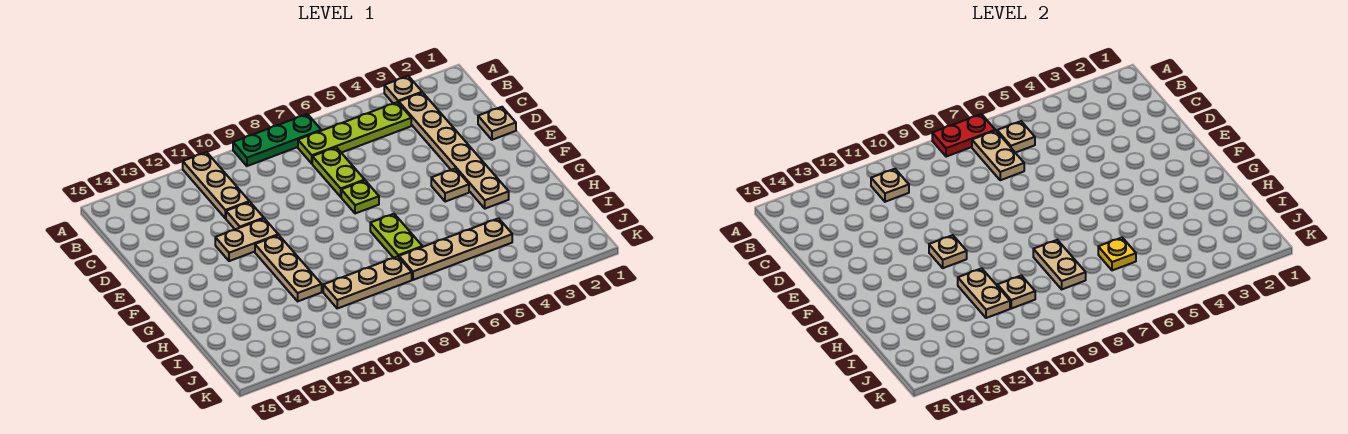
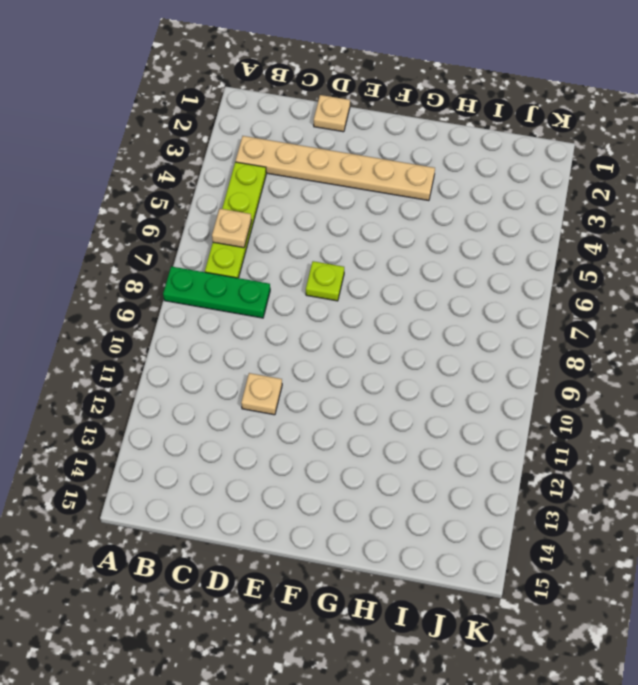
green 1x3 plate [163,266,270,318] -> green 1x3 plate turned to [233,114,321,166]
none -> tan 1x1 plate [384,76,422,104]
none -> tan 1x3 plate [183,152,249,218]
none -> lime 1x2 plate [312,147,365,197]

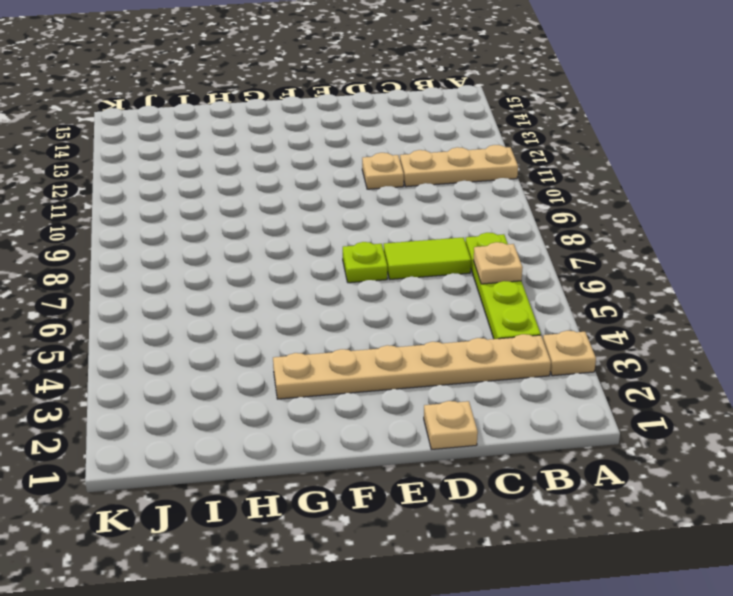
lime 1x2 tile [384,237,471,279] -> lime 1x2 plate [312,147,365,197]
none -> green 1x3 plate [233,114,321,166]
none -> tan 1x2 plate [215,219,278,261]
none -> tan 1x1 plate [431,169,469,202]

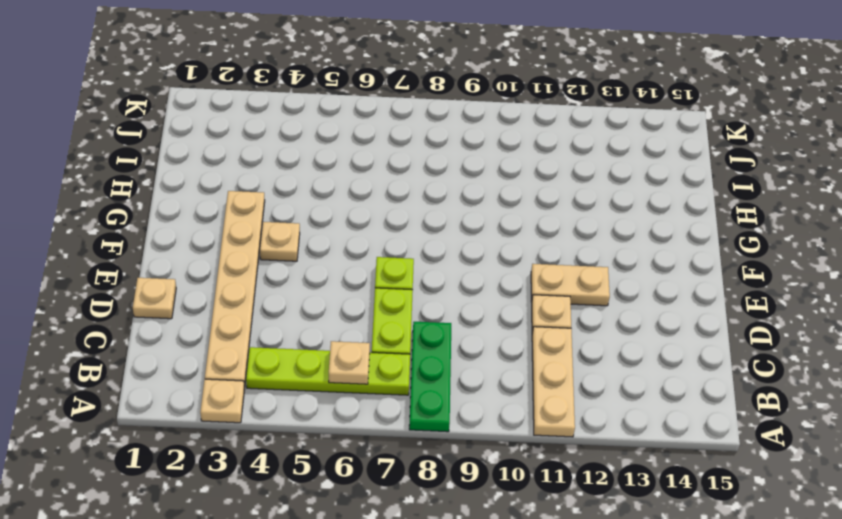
green 1x3 plate [409,322,451,432] -> green 1x3 plate turned to [233,114,321,166]
none -> tan 1x3 plate [255,235,322,301]
none -> lime 1x2 plate [370,214,422,258]
none -> tan 1x4 plate [399,218,512,280]

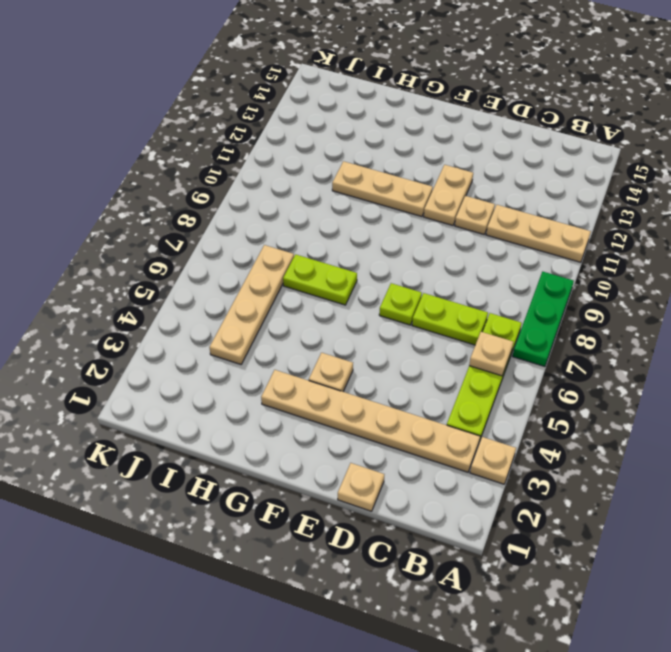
none -> tan 1x3 plate [323,256,412,308]
none -> red 1x2 plate [932,114,995,157]
none -> tan 1x2 plate [972,131,1024,180]

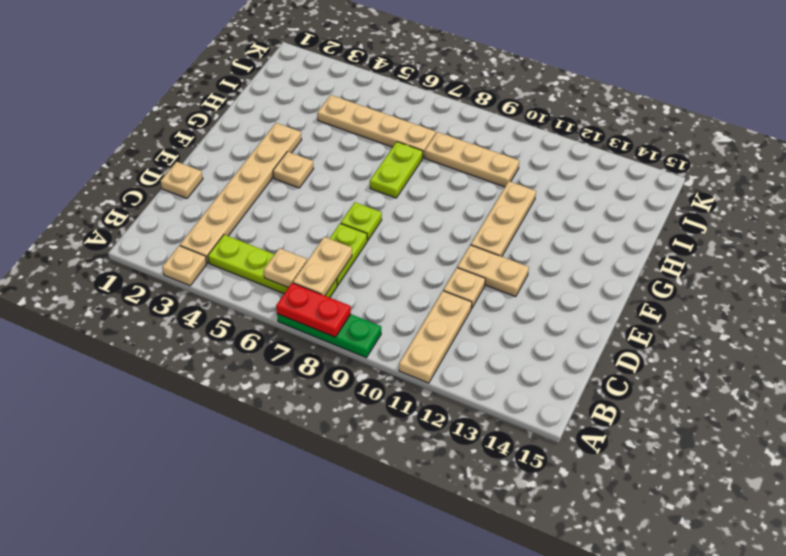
none -> tan 1x1 plate [871,169,909,202]
none -> tan 1x1 plate [929,235,967,268]
none -> tan 1x2 plate [1033,240,1086,289]

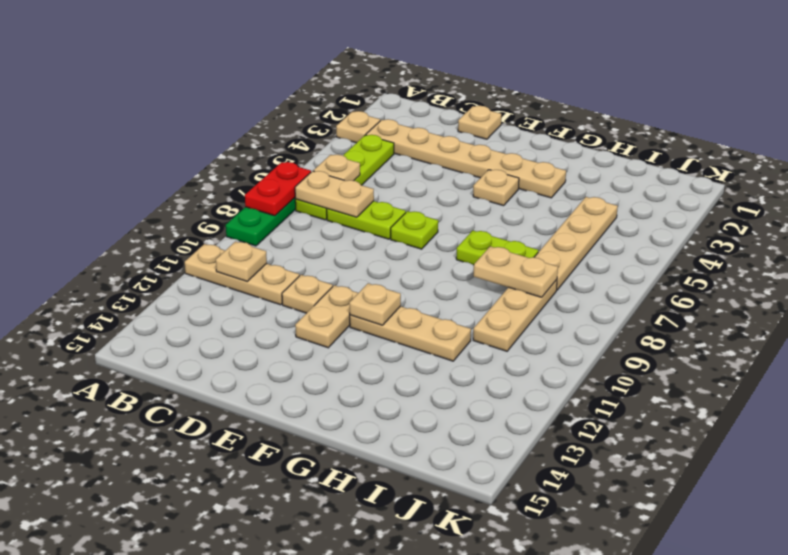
none -> tan 1x2 plate [958,268,1010,318]
none -> yellow 1x1 plate [1098,238,1136,270]
none -> tan 1x1 plate [997,275,1035,308]

